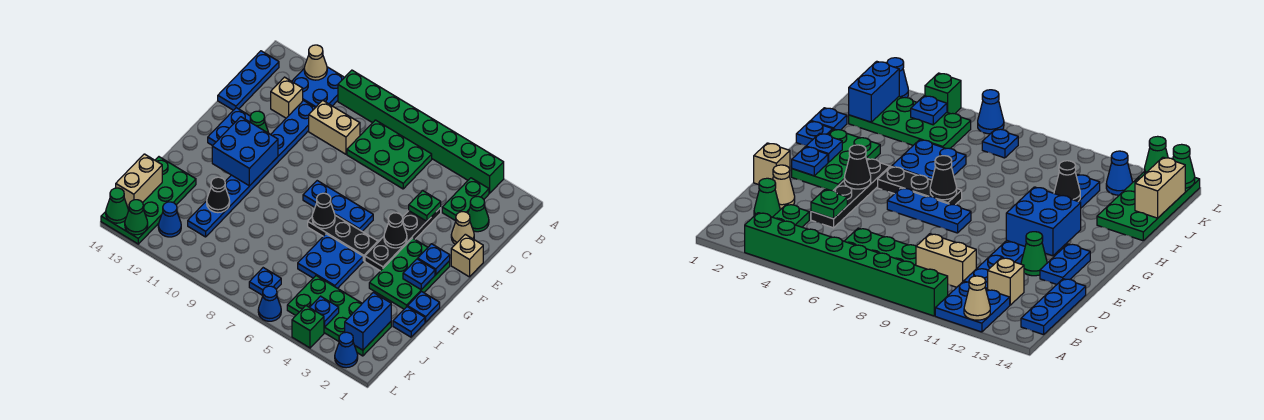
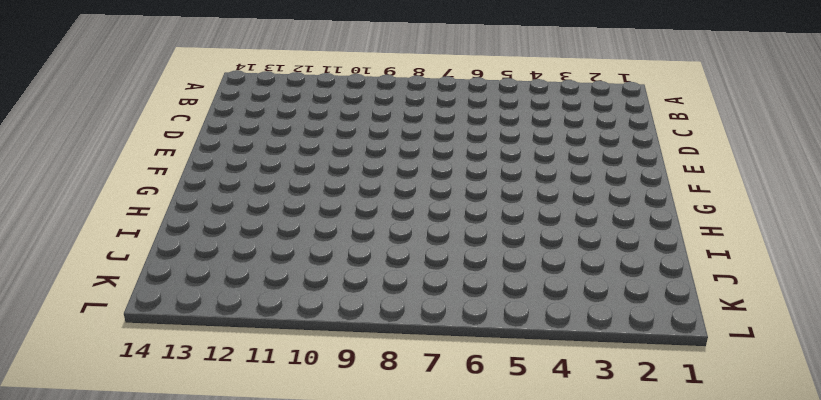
none -> green 1x8 brick [338,70,504,193]
none -> blue 2x2 plate [292,67,345,108]
none -> green 1x2 plate [442,178,489,221]
none -> green 2x3 plate [347,120,432,189]

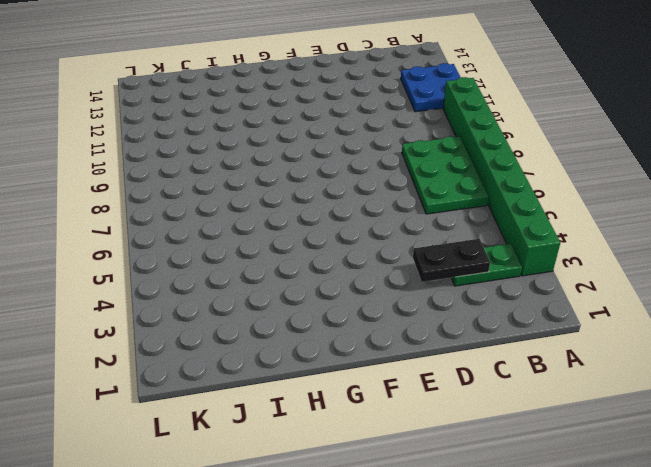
black 1x2 plate [413,239,490,282] -> none
none -> blue 1x3 plate [218,51,279,110]
none -> green 1x1 cone [468,196,489,232]
none -> tan 1x2 brick [309,100,360,154]
none -> blue 1x8 plate [188,101,315,237]

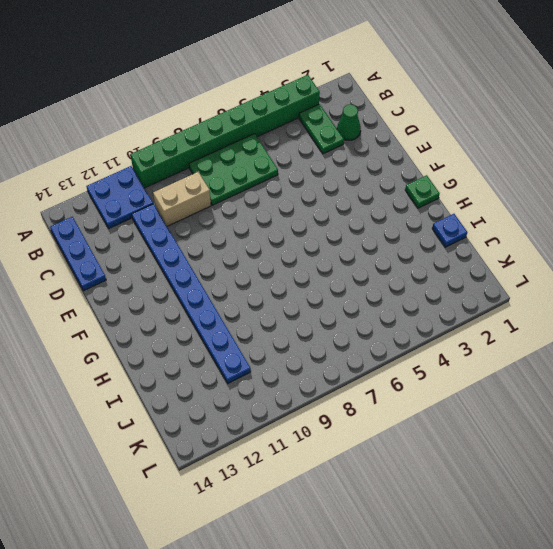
green 1x1 plate [405,175,440,208] -> green 1x1 plate moved to [409,190,441,221]
none -> tan 1x1 brick [271,77,303,118]
none -> tan 1x1 cone [451,212,474,244]
none -> black 1x4 plate [365,208,441,271]
none -> tan 1x1 brick [451,234,483,277]

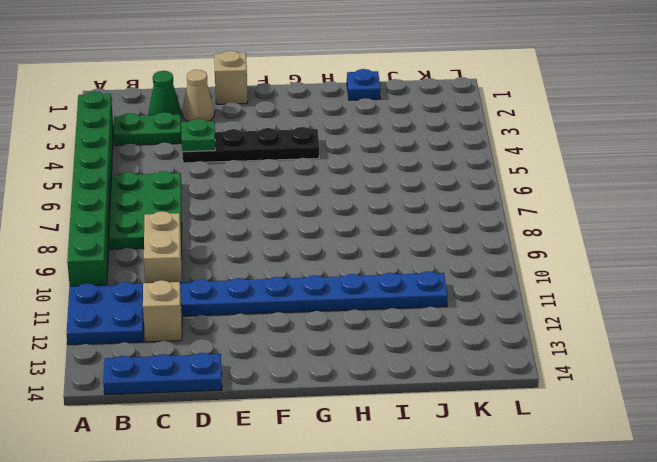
none -> green 1x1 cone [250,111,268,133]
none -> blue 1x2 plate [208,108,250,146]
none -> green 2x3 plate [369,238,450,309]
none -> blue 1x3 plate [303,181,373,231]

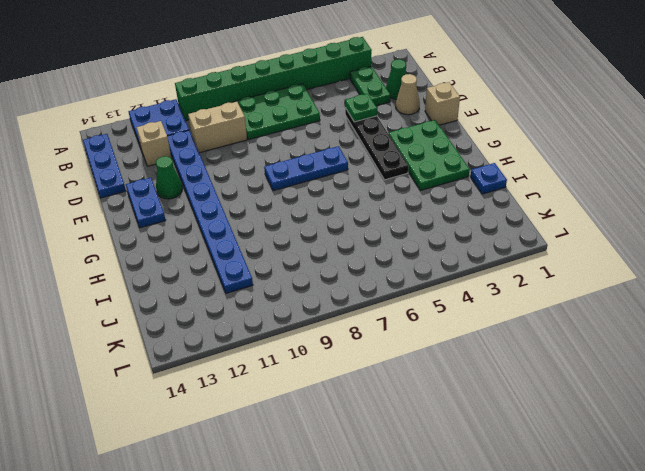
none -> black 1x3 plate [308,215,378,261]
none -> blue 1x1 plate [408,292,440,322]
none -> blue 2x2 plate [298,234,363,288]
none -> green 2x4 plate [101,157,196,244]

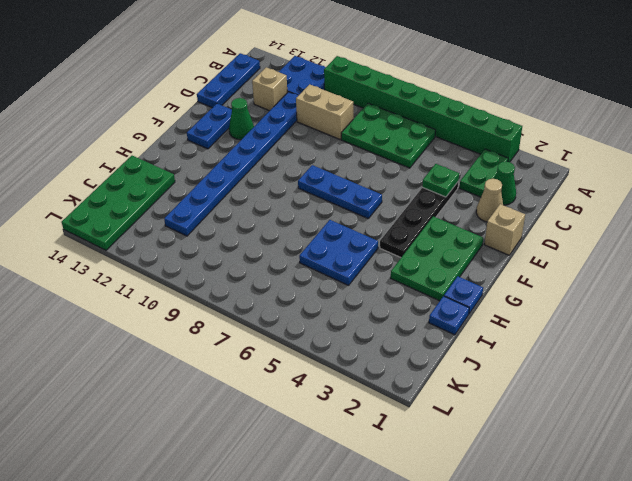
none -> black 1x3 plate [308,215,378,261]
none -> green 2x4 plate [287,276,391,356]
none -> blue 1x1 plate [249,268,281,295]
none -> blue 1x1 cone [158,202,181,237]

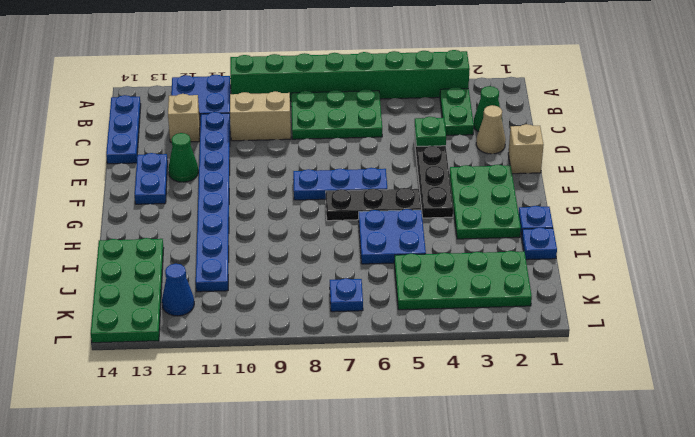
none -> blue 1x1 cone [335,332,358,368]
none -> green 1x1 brick [292,306,324,348]
none -> blue 1x1 cone [258,286,281,321]
none -> tan 1x1 cone [304,45,327,80]

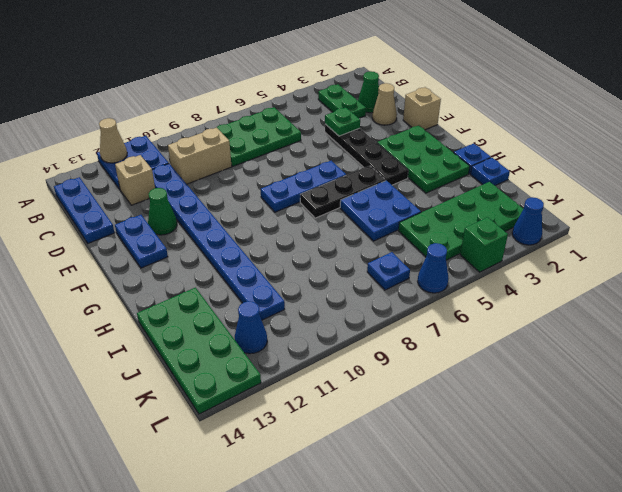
none -> green 1x8 brick [338,70,504,193]
none -> blue 1x1 plate [418,244,450,275]
none -> black 1x1 cone [384,213,407,248]
none -> blue 2x2 brick [212,117,278,186]

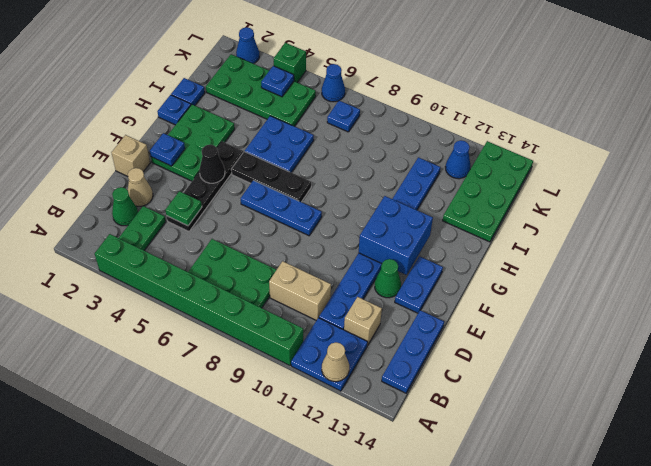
none -> blue 1x1 plate [403,259,435,290]
none -> black 1x1 cone [312,193,335,228]
none -> black 1x1 cone [207,177,230,213]
none -> blue 1x2 brick [345,293,391,350]

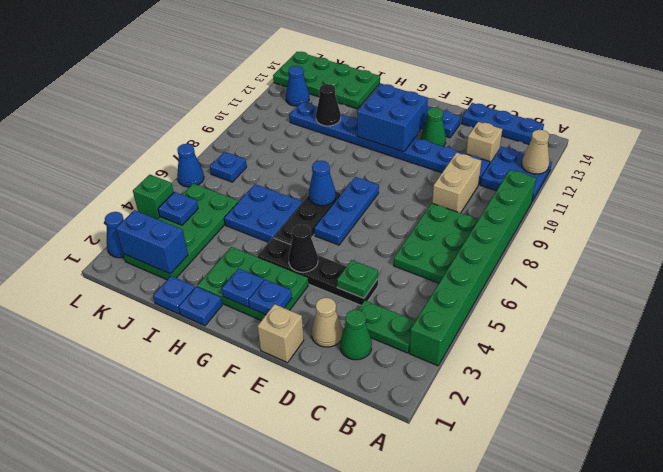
blue 1x1 cone [309,161,336,206] -> black 1x1 cone [312,193,335,228]
none -> tan 1x2 brick [116,154,162,209]
none -> green 1x1 cone [125,200,148,235]
none -> green 1x1 cone [106,188,128,223]

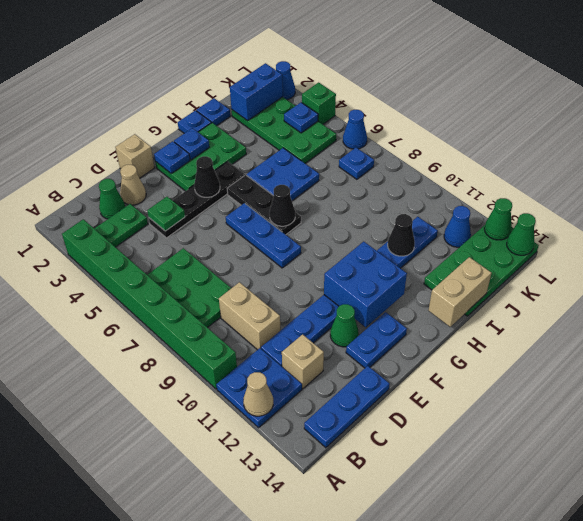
tan 1x2 brick [429,257,491,327] -> tan 1x2 brick moved to [116,154,162,209]

